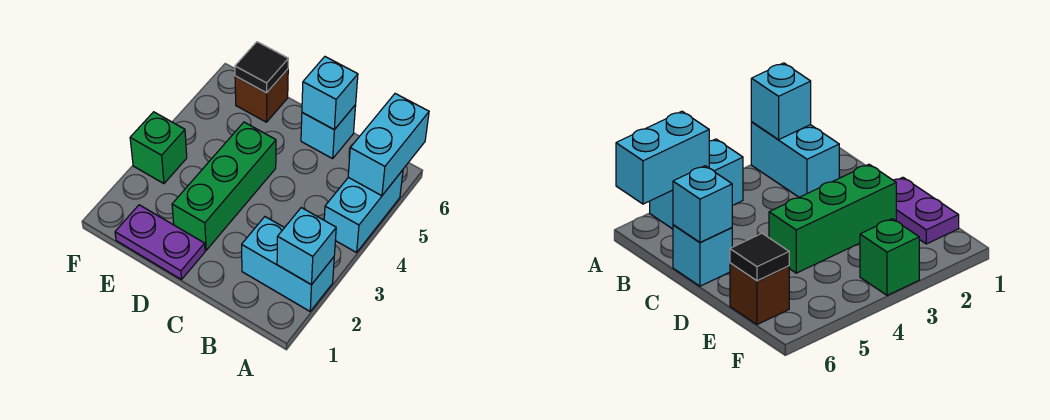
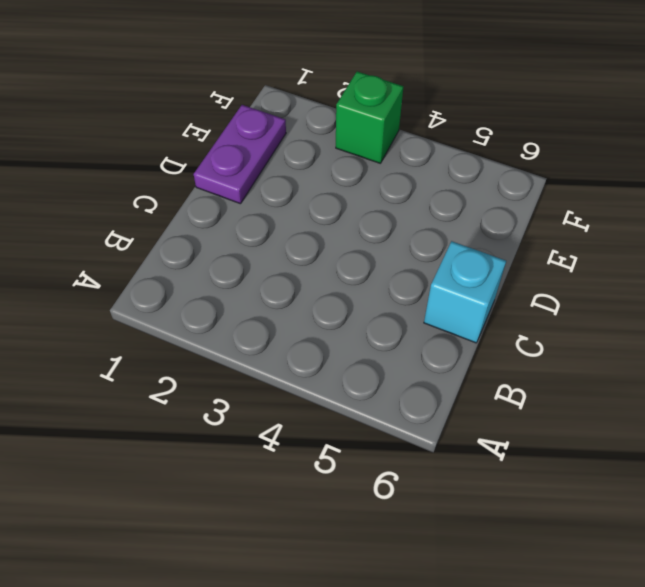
none -> cyan 1x2 brick [242,217,334,311]
none -> cyan 1x2 brick [324,170,403,252]

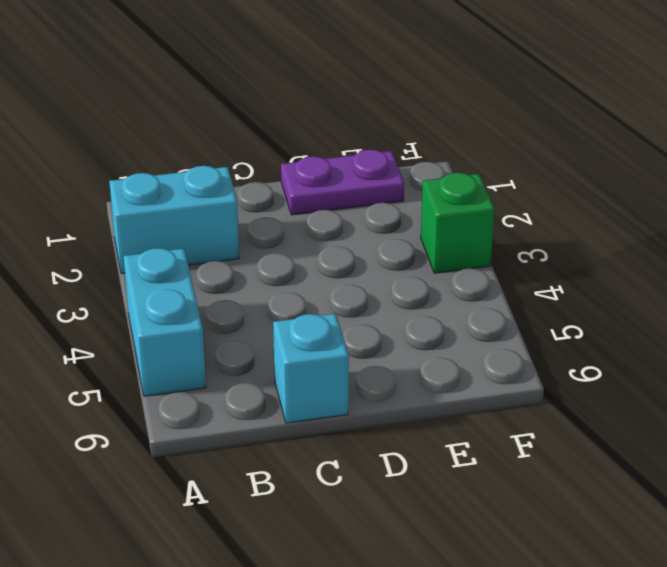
none -> green 1x3 brick [172,122,276,250]
none -> brown 1x1 brick [235,69,288,122]

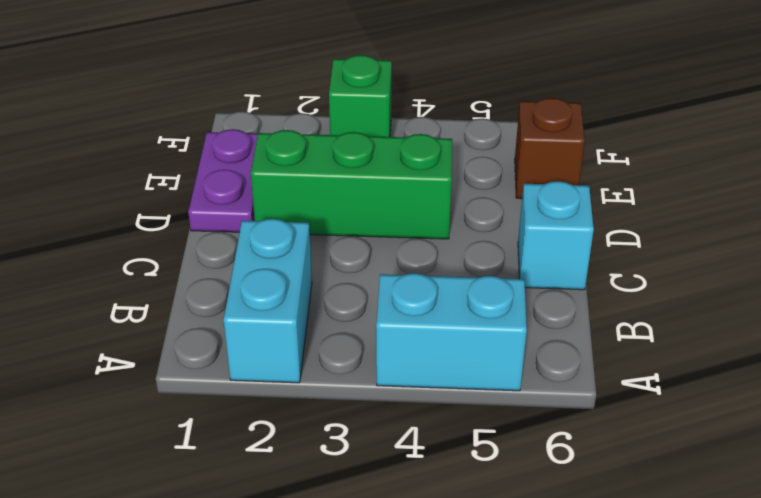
none -> cyan 1x1 brick [277,208,336,285]
none -> cyan 1x2 brick [348,94,429,196]

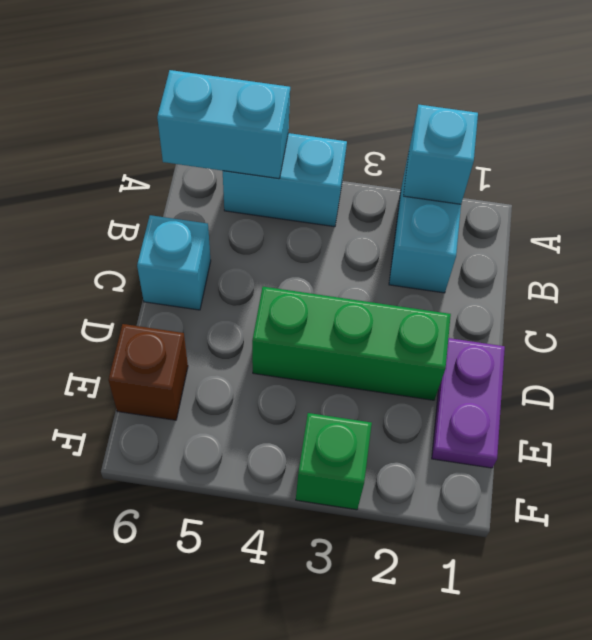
none -> cyan 1x1 brick [302,57,358,130]
none -> black 1x1 tile [235,42,288,93]

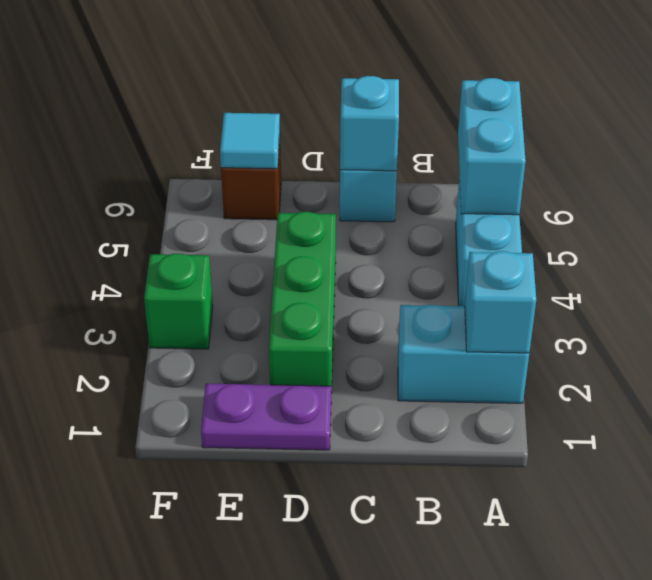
cyan 1x1 tile [220,113,280,169] -> black 1x1 tile [235,42,288,93]

